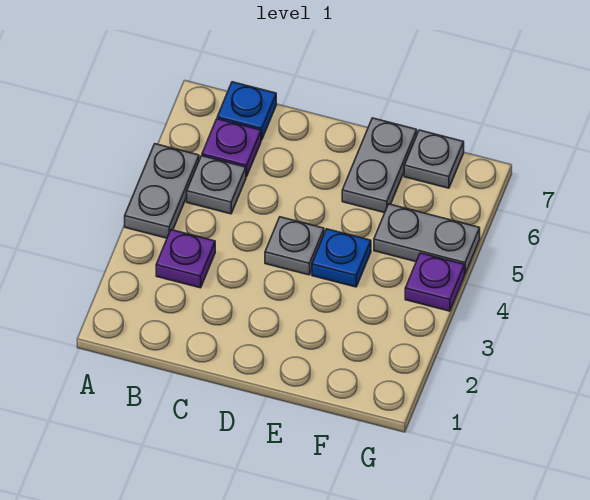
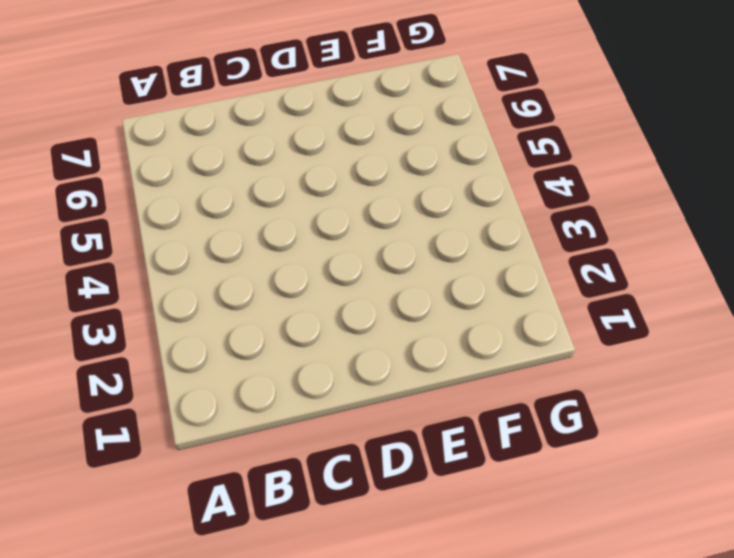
none -> grey 1x2 plate [125,144,199,238]
none -> purple 1x1 plate [156,230,215,288]

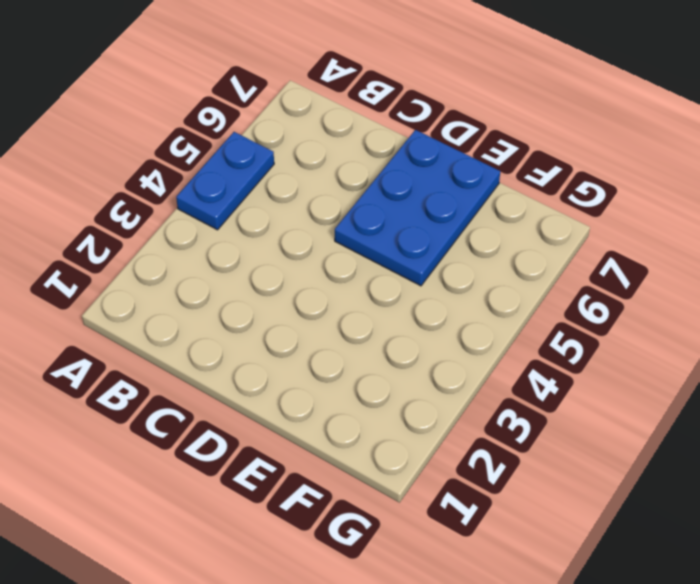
blue 1x2 plate [176,132,274,230] -> grey 1x2 plate [125,144,199,238]
blue 2x3 plate [335,130,500,286] -> grey 1x2 plate [342,118,417,213]
none -> purple 1x1 plate [156,230,215,288]
none -> grey 1x1 plate [187,156,246,214]

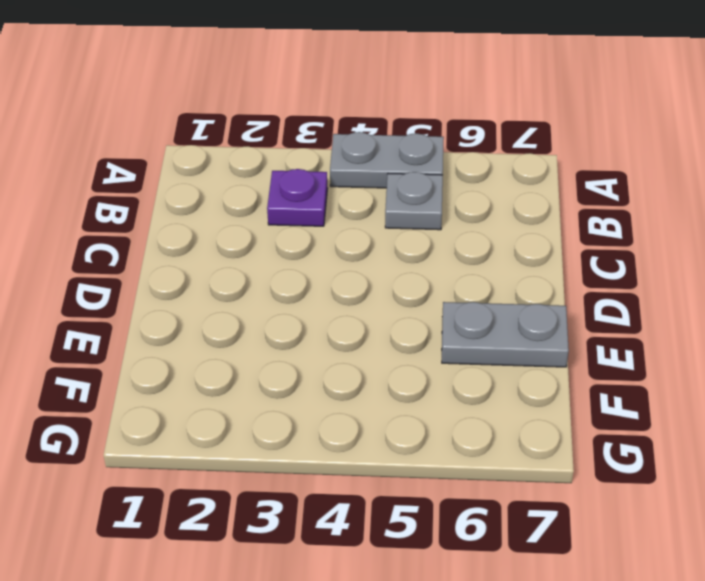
none -> purple 1x1 plate [202,119,261,177]
none -> blue 1x1 plate [217,82,276,140]

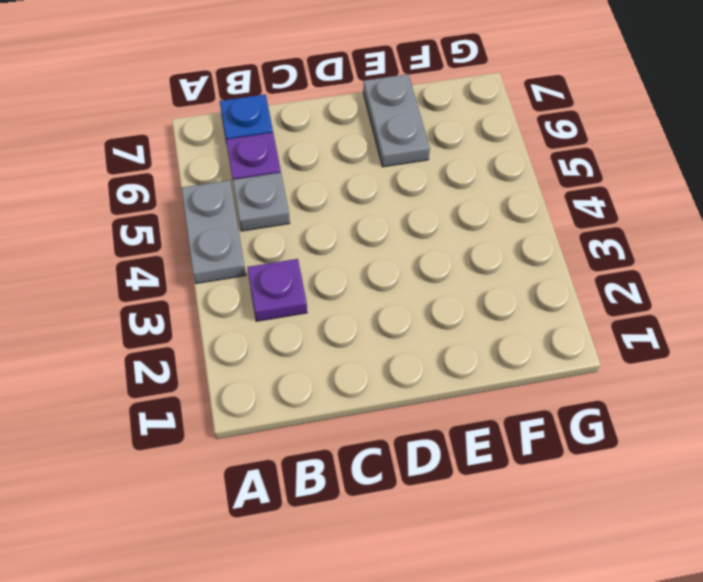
none -> grey 1x1 plate [265,217,324,275]
none -> blue 1x1 plate [312,229,371,287]

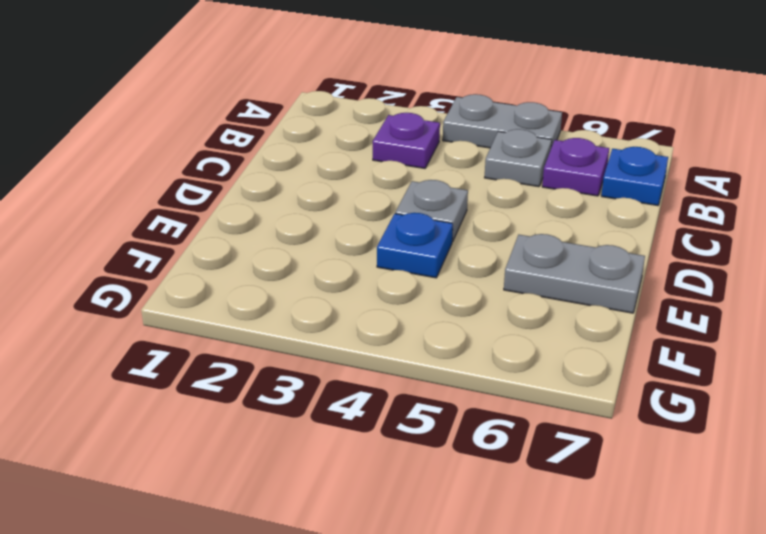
none -> grey 1x2 plate [374,204,480,273]
none -> grey 1x1 plate [404,130,464,188]

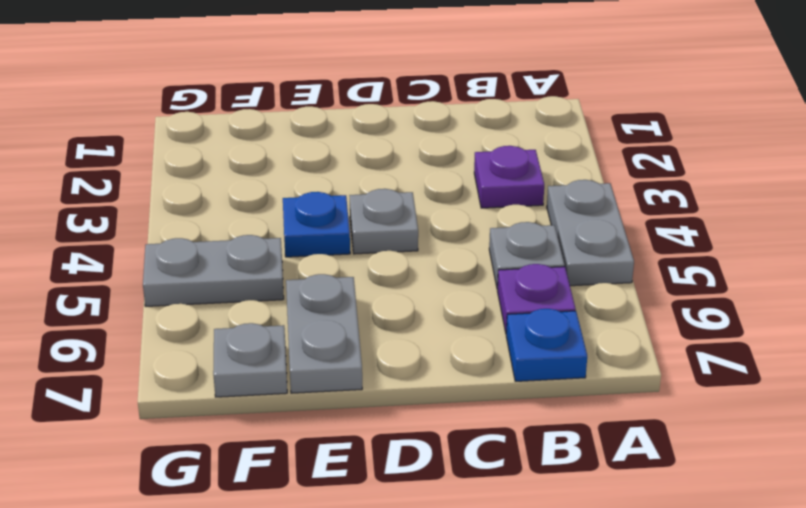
none -> purple 1x1 plate [405,253,465,311]

